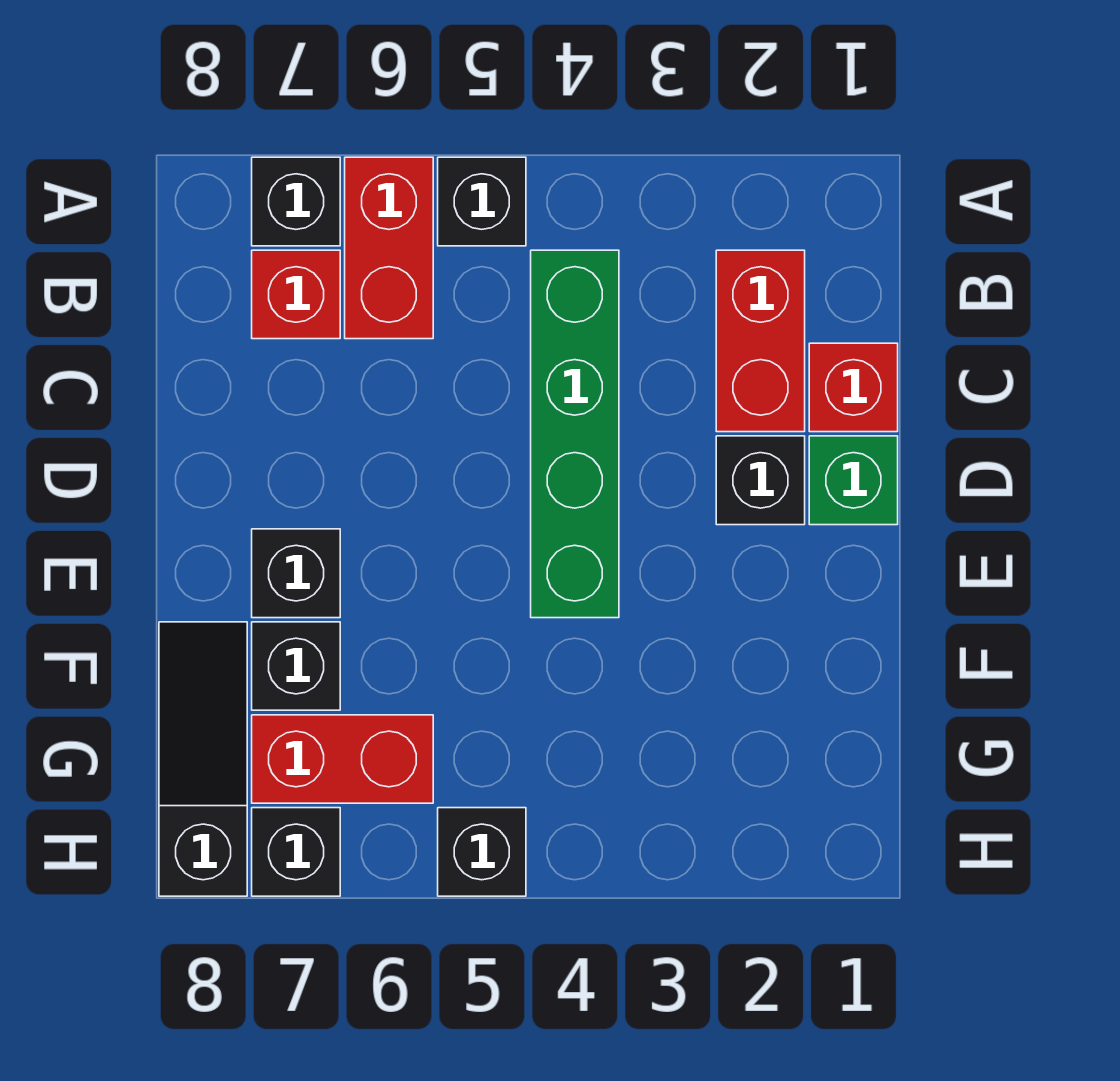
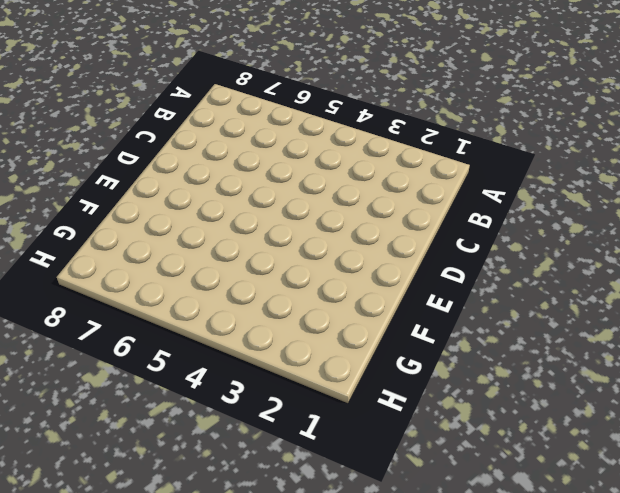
none -> black 1x1 brick [438,157,526,246]
none -> red 1x2 brick [345,157,433,339]
none -> black 1x1 brick [252,157,340,246]

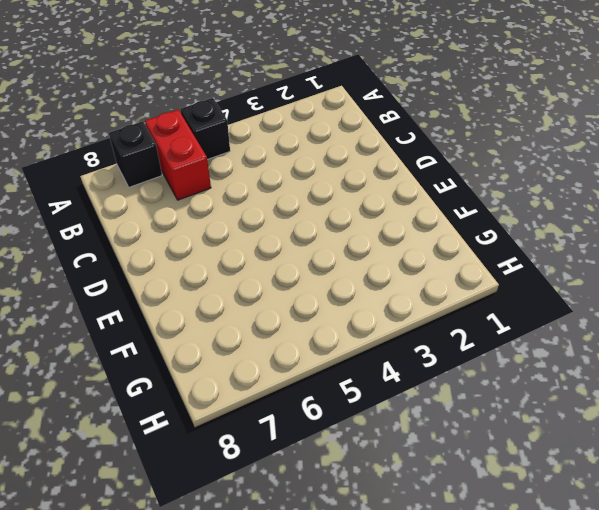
none -> red 1x2 brick [716,250,805,432]
none -> green 1x4 brick [531,250,619,618]
none -> red 1x1 brick [252,250,340,339]

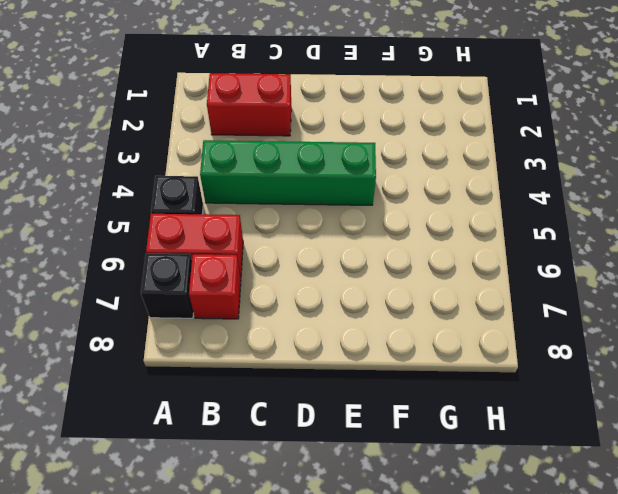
none -> red 1x1 brick [809,343,898,432]
none -> green 1x1 brick [809,436,898,525]
none -> black 1x1 brick [716,436,805,525]

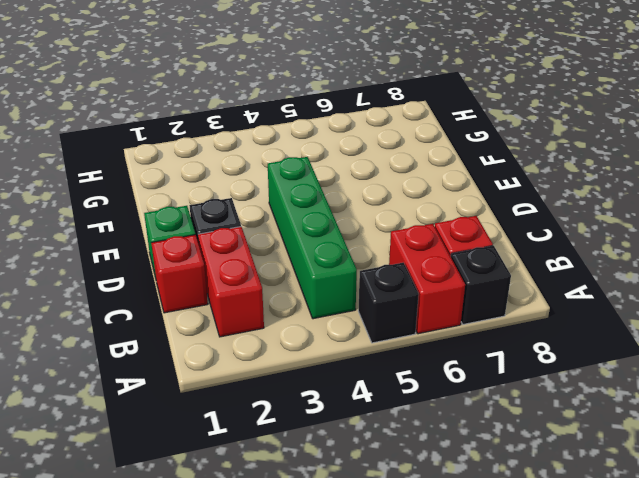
none -> black 1x1 brick [252,529,340,618]
none -> black 1x1 brick [252,622,340,710]
none -> black 1x3 slope [159,622,247,896]

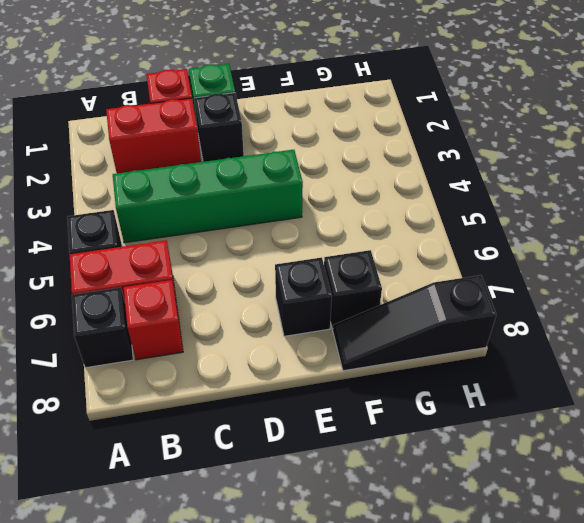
none -> red 1x2 brick [252,715,433,803]
none -> black 1x1 brick [438,808,526,896]
none -> black 1x1 brick [252,808,340,896]

